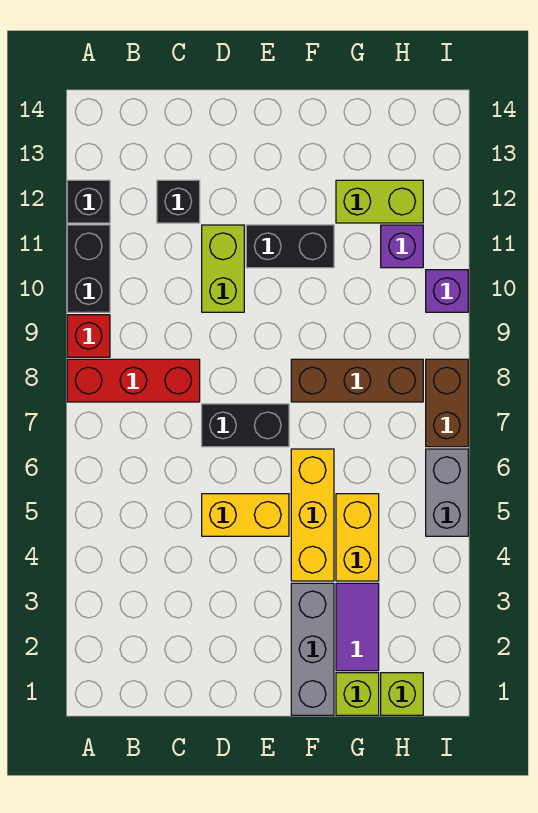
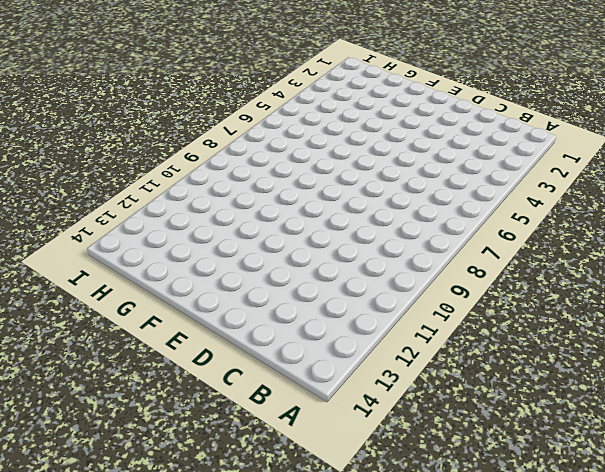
none -> red 1x3 brick [67,359,200,402]
none -> red 1x1 brick [67,315,110,357]
none -> black 1x2 brick [67,225,110,312]

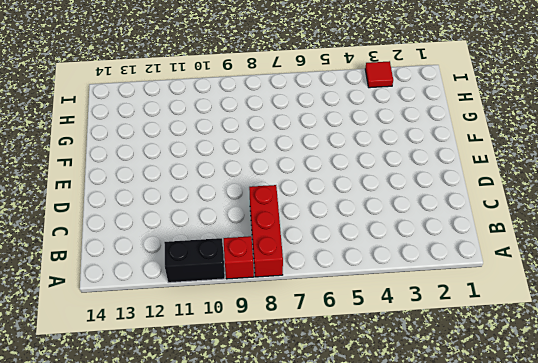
red 1x1 tile [365,61,393,88] -> none
none -> black 1x1 brick [67,180,110,223]
none -> black 1x1 brick [157,180,200,223]
none -> yellow 1x2 brick [202,494,289,536]

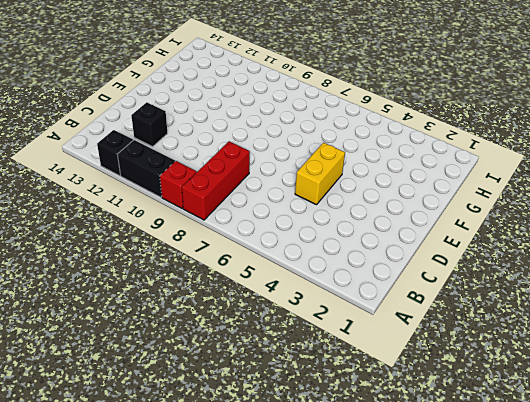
none -> black 1x2 brick [202,404,289,447]
none -> lime 1x2 brick [202,225,244,312]
none -> black 1x2 brick [246,225,334,268]

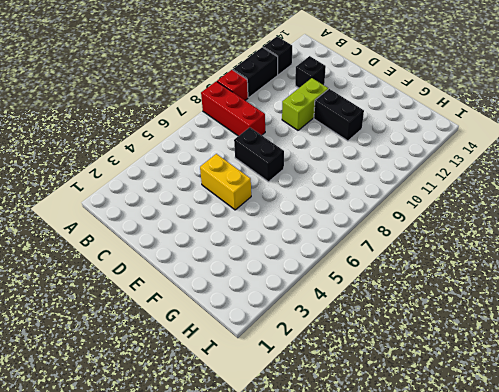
none -> grey 1x3 brick [291,583,334,715]
none -> yellow 1x3 brick [291,449,334,581]
none -> brown 1x3 brick [291,359,423,402]

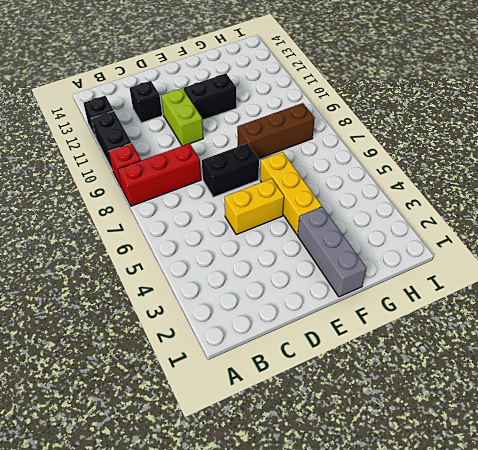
none -> lime 1x1 brick [336,673,379,715]
none -> purple 1x2 tile [336,583,379,671]
none -> yellow 1x2 brick [336,494,379,581]

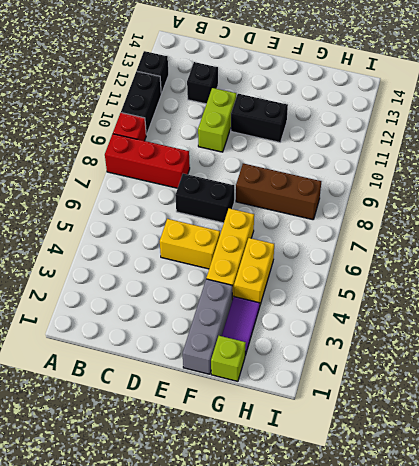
none -> lime 1x2 brick [336,180,423,223]
none -> lime 1x1 brick [381,673,423,715]
none -> purple 1x1 brick [381,225,423,268]

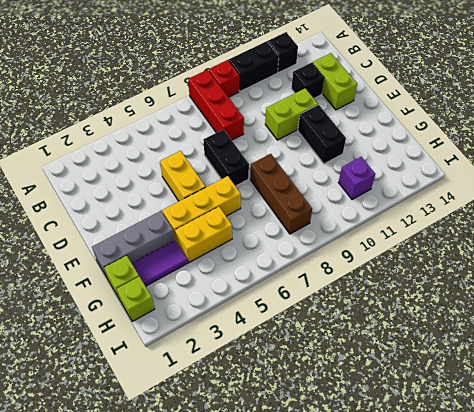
lime 1x2 brick [313,53,357,110] -> lime 1x2 brick moved to [336,180,423,223]
none -> grey 1x2 brick [426,449,468,536]
none -> brown 1x2 brick [426,359,468,447]
none -> purple 1x1 brick [426,270,468,312]

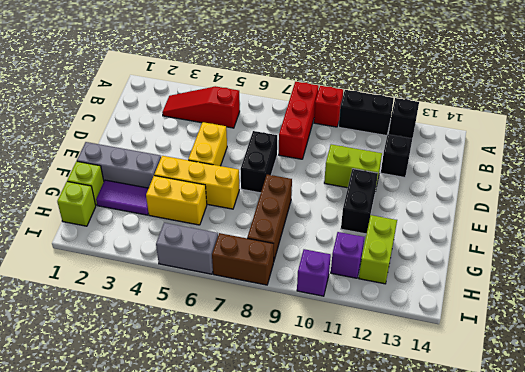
red 1x3 slope [162,86,240,128] -> none

